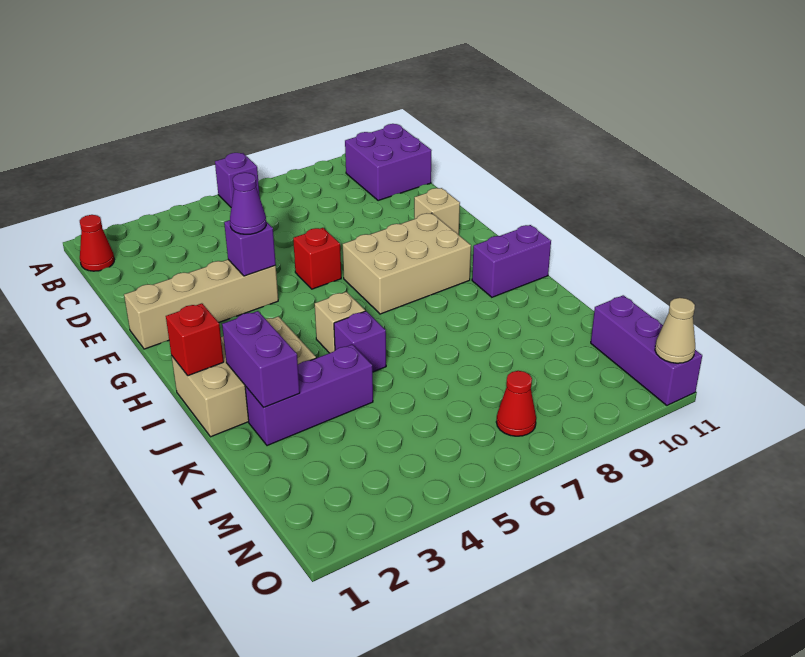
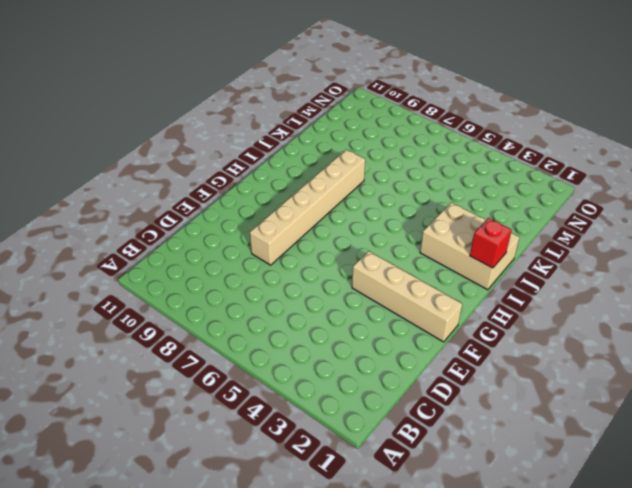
tan 1x6 brick [250,150,365,265] -> tan 2x3 brick [343,213,471,314]
none -> purple 1x1 brick [215,153,259,207]
none -> red 1x1 cone [80,215,114,271]
none -> purple 2x2 brick [345,124,432,201]

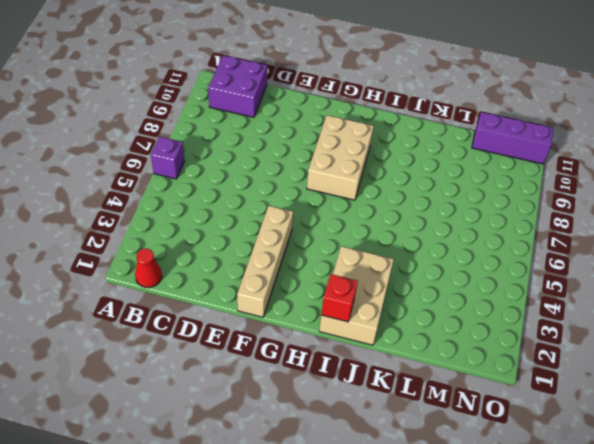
none -> red 1x1 brick [293,228,341,289]
none -> tan 1x1 brick [414,188,460,235]
none -> tan 1x1 brick [315,292,365,353]

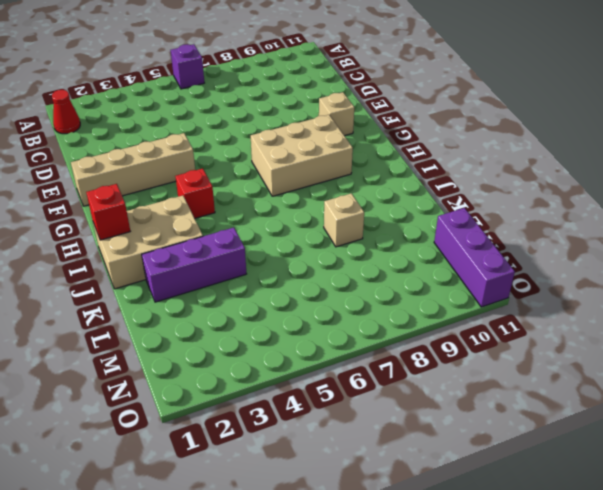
red 1x1 brick [175,169,215,218] -> red 1x1 brick moved to [293,228,341,289]
tan 1x1 brick [324,193,364,247] -> tan 1x1 brick moved to [315,292,365,353]
none -> purple 2x2 brick [345,124,432,201]
none -> purple 1x2 brick [472,225,551,297]
none -> purple 1x1 brick [334,311,386,372]

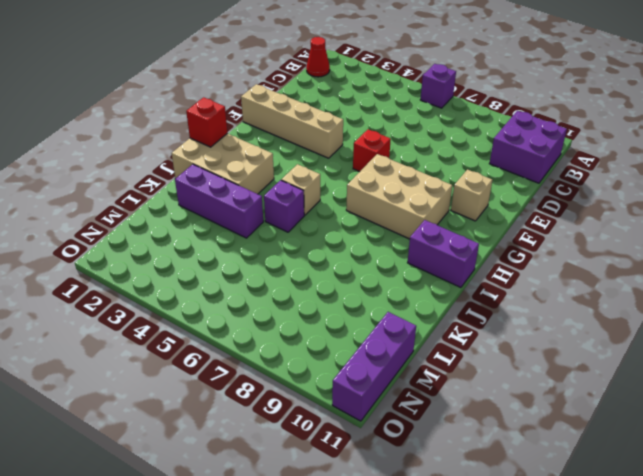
none -> red 1x1 cone [496,371,536,436]
none -> purple 1x1 brick [224,220,276,276]
none -> purple 1x2 brick [222,311,300,407]

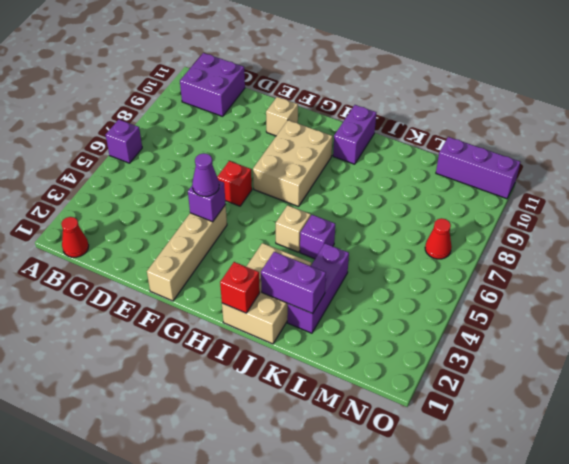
none -> tan 1x1 cone [655,298,695,363]

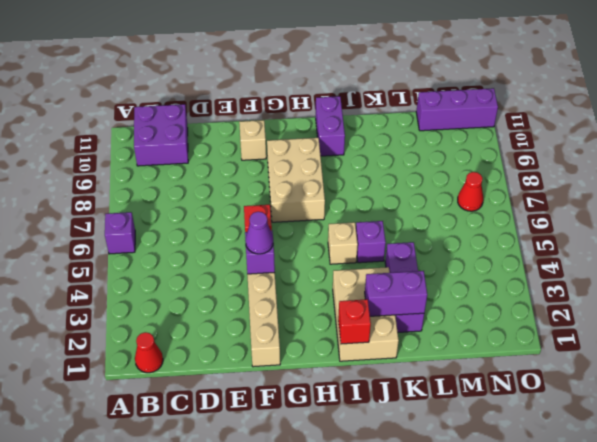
none -> tan 1x1 cone [655,298,695,363]

